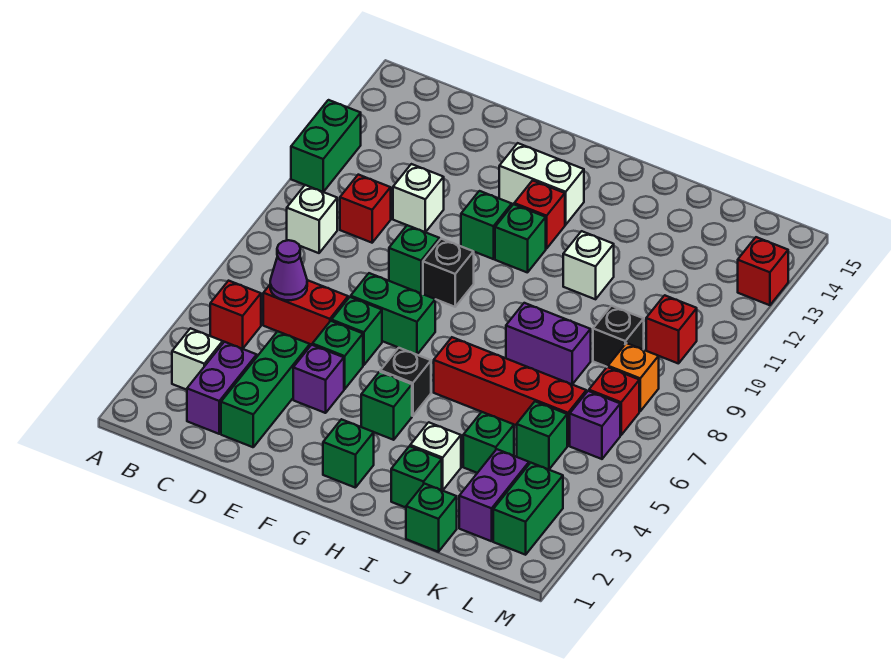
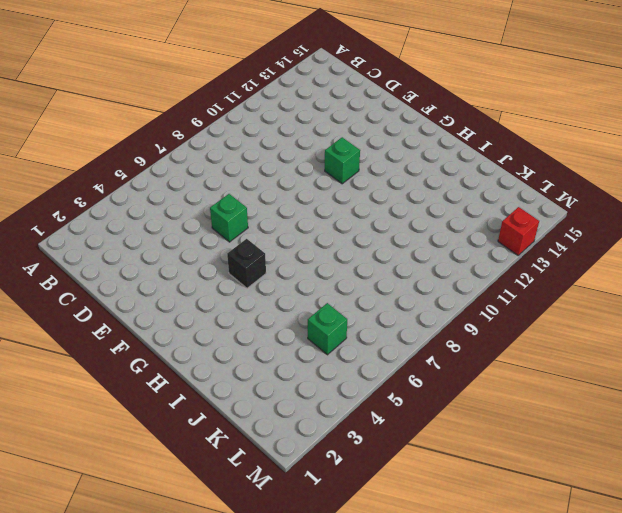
none -> green 1x2 brick [291,100,361,192]
none -> white 1x1 brick [172,328,223,390]
none -> red 1x1 brick [210,281,261,349]
none -> white 1x1 brick [287,185,337,253]

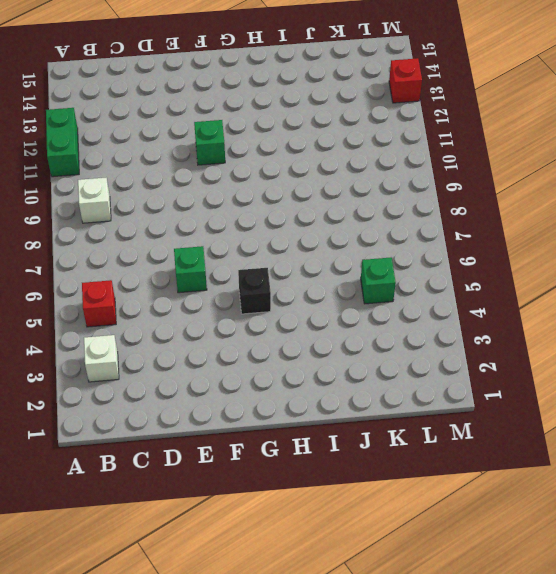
none -> purple 1x2 brick [187,342,257,434]
none -> red 1x2 brick [263,280,348,345]
none -> red 1x1 brick [340,175,391,243]
none -> green 1x3 brick [221,331,310,447]

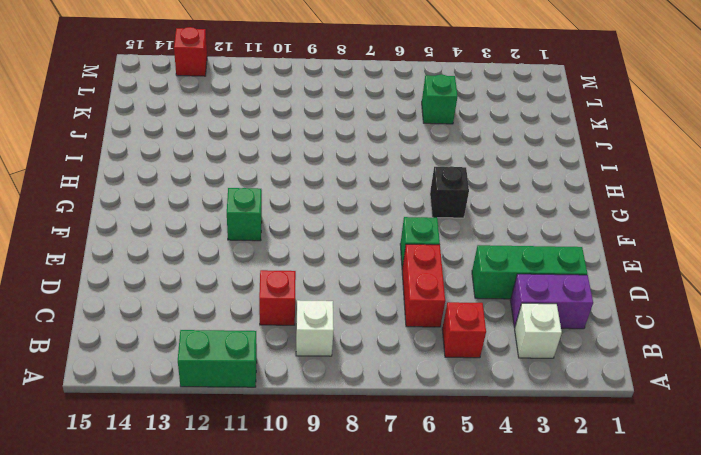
none -> white 1x1 brick [393,164,444,232]
none -> purple 1x1 brick [293,345,344,413]
none -> green 1x1 brick [312,321,363,389]
none -> green 1x2 brick [351,273,435,355]

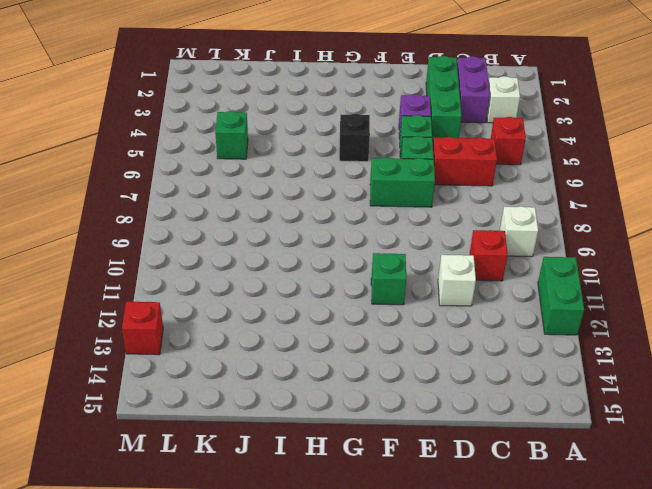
none -> green 1x1 brick [389,225,439,293]
none -> black 1x1 brick [423,239,474,307]
none -> white 1x2 brick [499,143,584,225]
none -> green 1x1 brick [323,419,374,488]

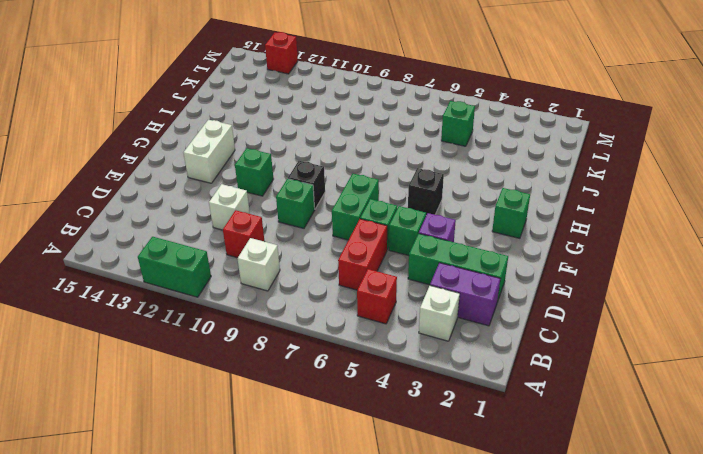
none -> green 1x1 brick [361,372,412,440]
none -> green 1x1 brick [495,204,546,273]
none -> red 1x1 brick [514,180,565,249]
none -> red 1x4 brick [434,337,586,446]

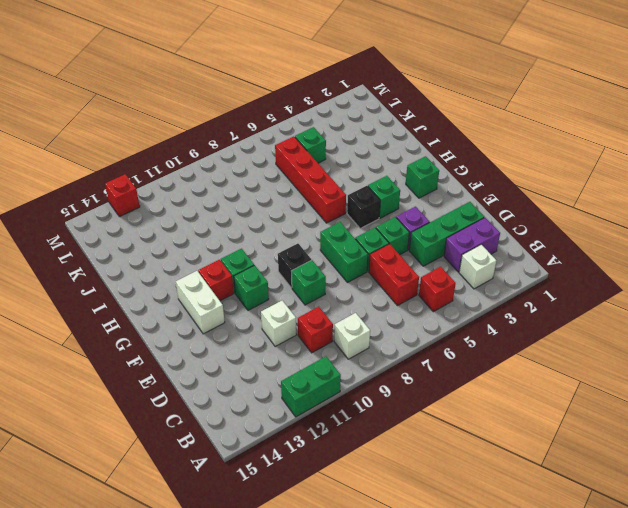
none -> green 1x1 brick [391,446,442,508]
none -> white 1x1 brick [410,422,461,490]
none -> purple 1x2 brick [506,303,591,384]
none -> white 1x1 brick [563,231,614,299]

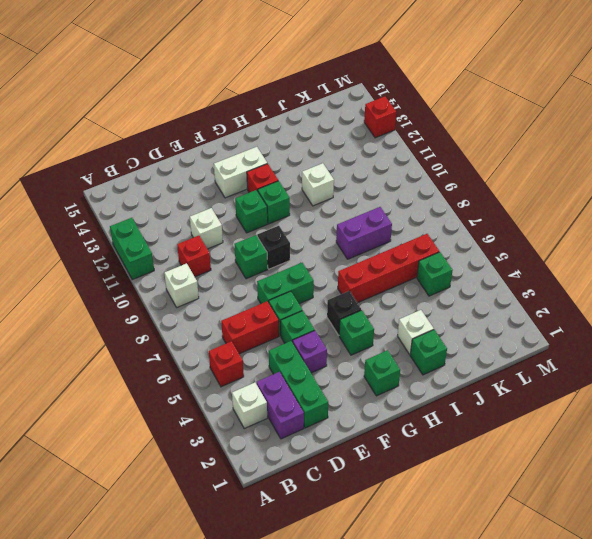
none -> green 1x1 brick [406,484,457,552]
none -> green 1x1 brick [463,412,514,473]
none -> purple 1x2 brick [459,449,529,541]
none -> black 1x1 brick [593,306,644,367]

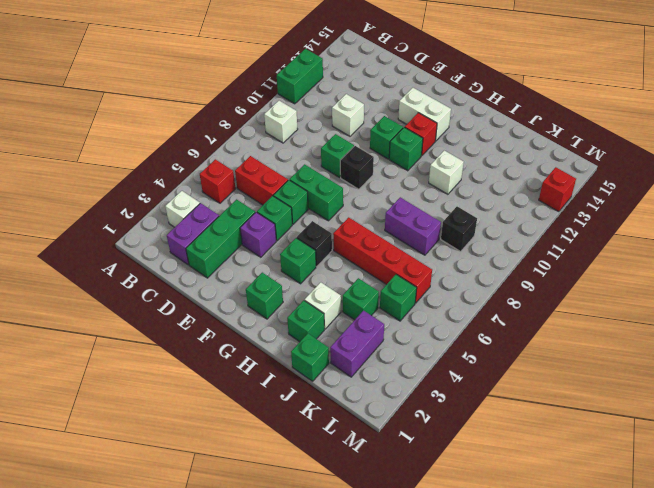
none -> red 1x1 brick [340,175,391,243]
none -> green 1x2 brick [493,463,563,555]
none -> purple 1x1 brick [570,391,620,459]
none -> red 1x1 brick [589,367,639,435]

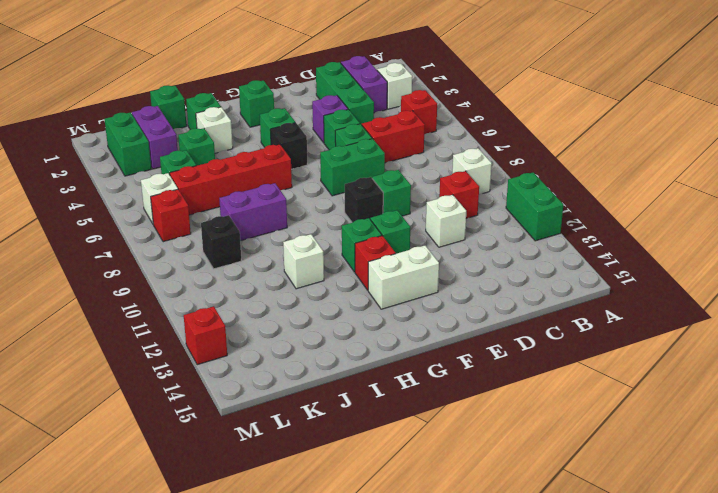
white 1x1 brick [141,173,178,224] -> purple 1x1 brick [570,391,620,459]
none -> orange 1x1 brick [608,343,659,411]
none -> red 1x1 brick [646,295,697,364]
none -> purple 1x1 cone [270,240,307,300]

